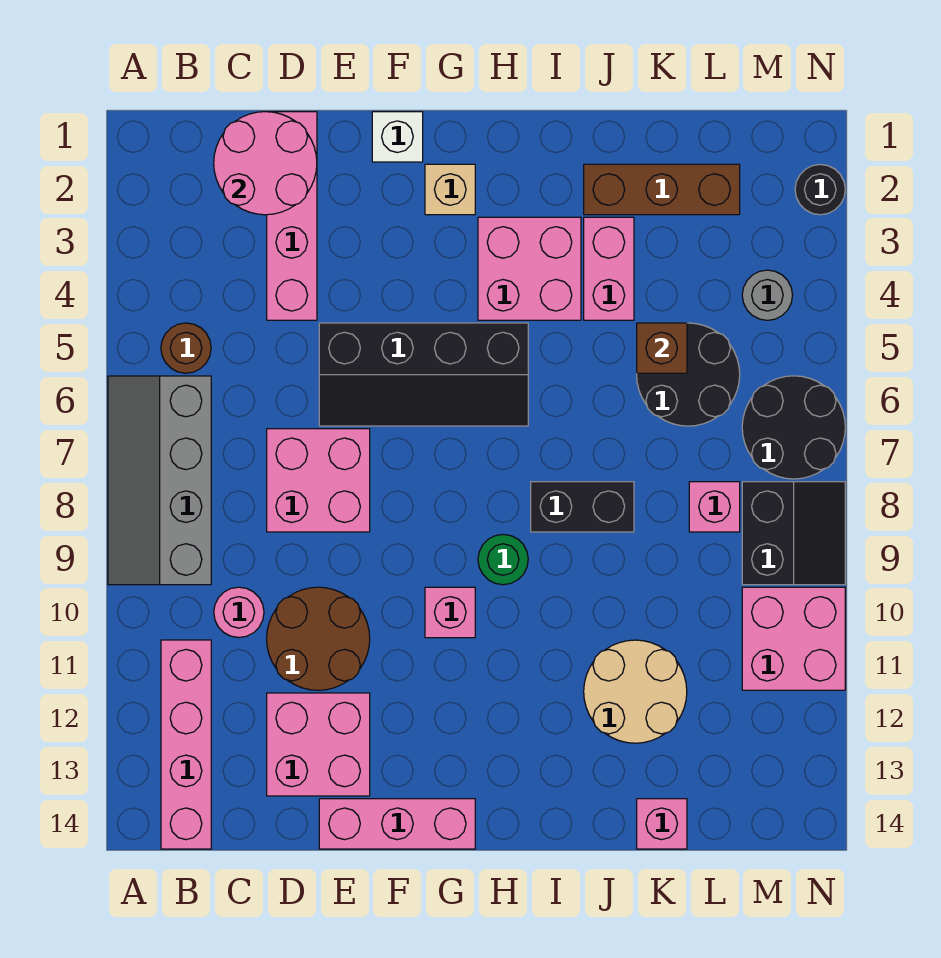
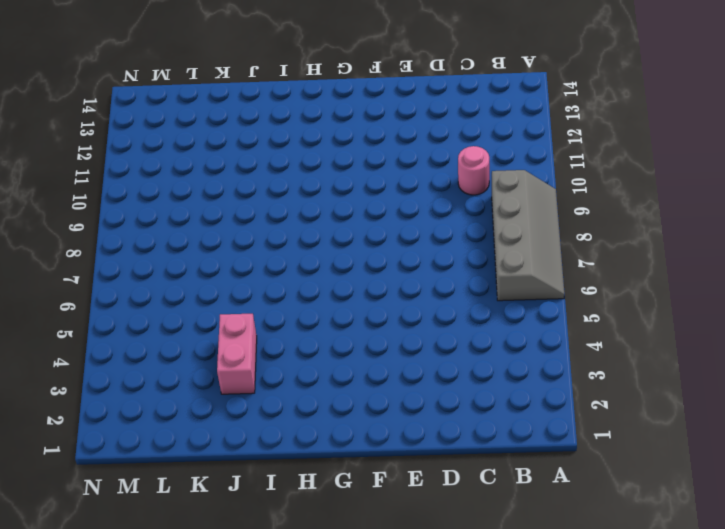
none -> brown 1x1 round brick [161,323,211,373]
none -> pink 1x4 brick [161,640,211,849]
none -> pink 1x4 brick [267,112,317,320]

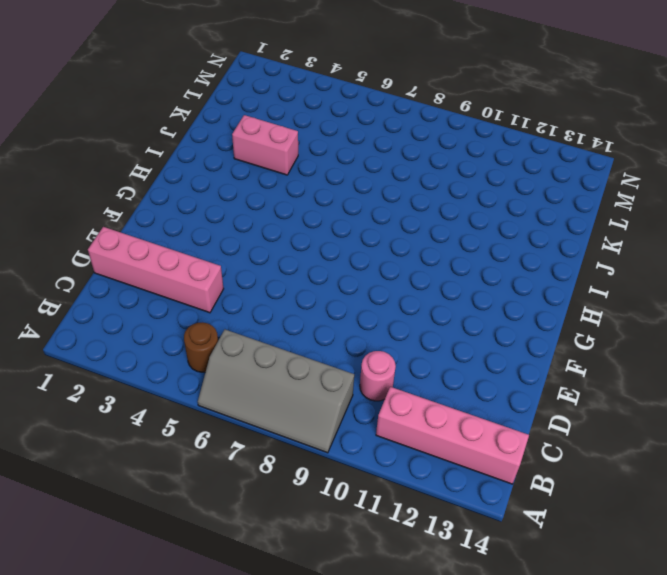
none -> pink 2x2 brick [267,429,370,532]
none -> brown 2x2 round brick [267,587,370,690]
none -> pink 2x2 brick [267,693,370,796]

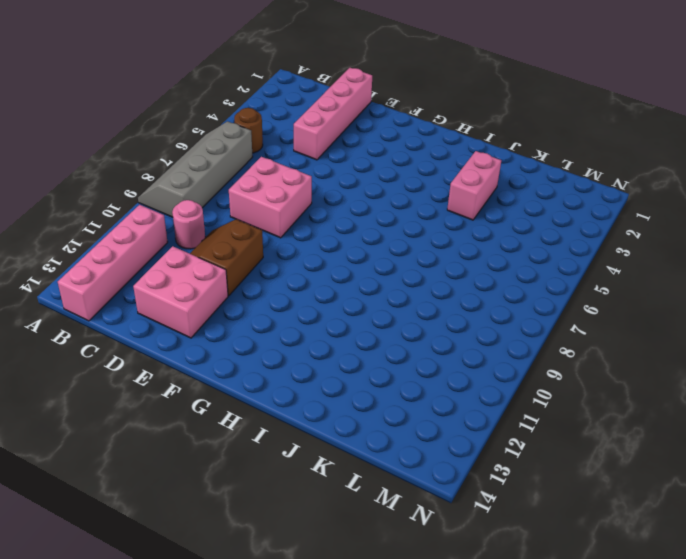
brown 2x2 slope [190,219,263,296] -> brown 2x2 round brick [267,587,370,690]
none -> black 2x4 slope [319,323,528,426]
none -> pink 1x3 brick [319,799,475,849]
none -> white 1x1 brick [372,112,423,162]

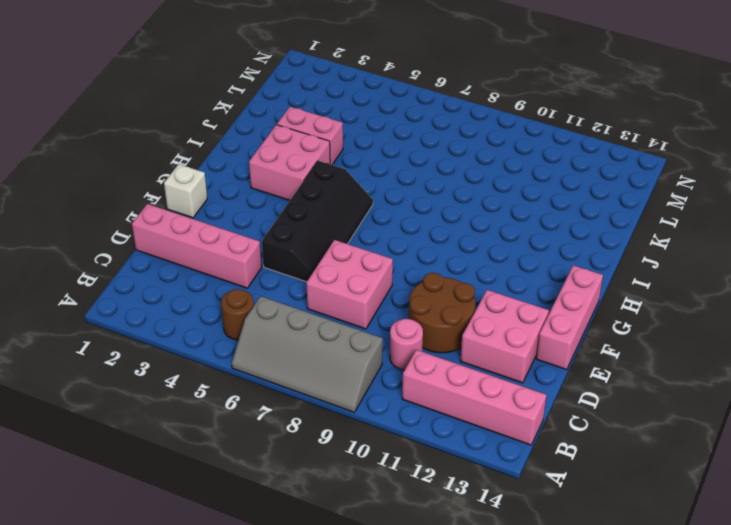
none -> tan 1x1 brick [425,164,475,215]
none -> pink 1x1 brick [425,587,475,638]
none -> green 1x1 round brick [478,534,528,585]

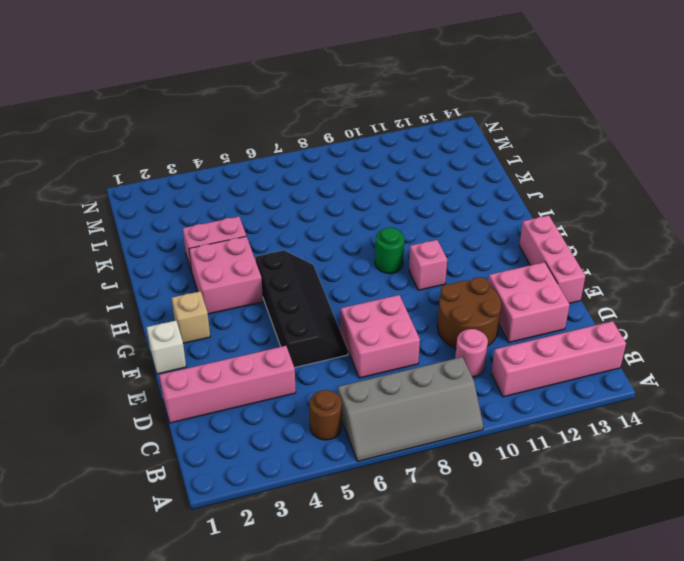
none -> black 1x2 brick [531,482,634,532]
none -> brown 1x3 brick [584,164,740,215]
none -> tan 2x2 round brick [584,640,687,743]

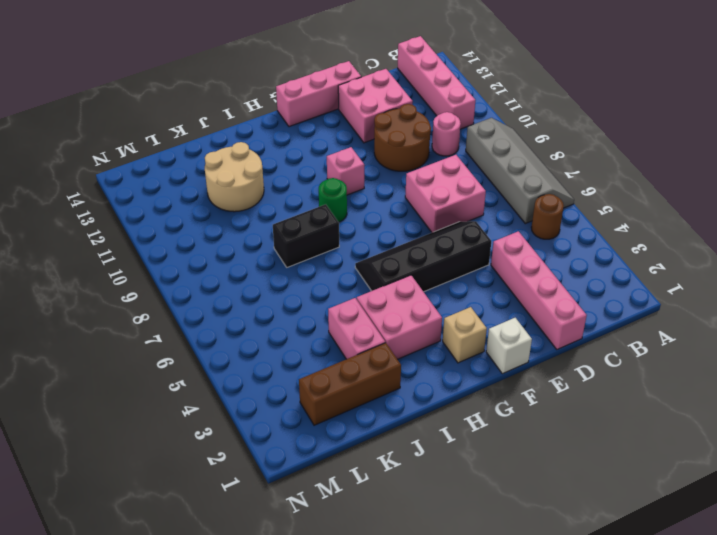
none -> black 2x2 round brick [637,323,740,426]
none -> pink 1x1 brick [637,799,687,849]
none -> pink 1x1 brick [689,482,740,532]

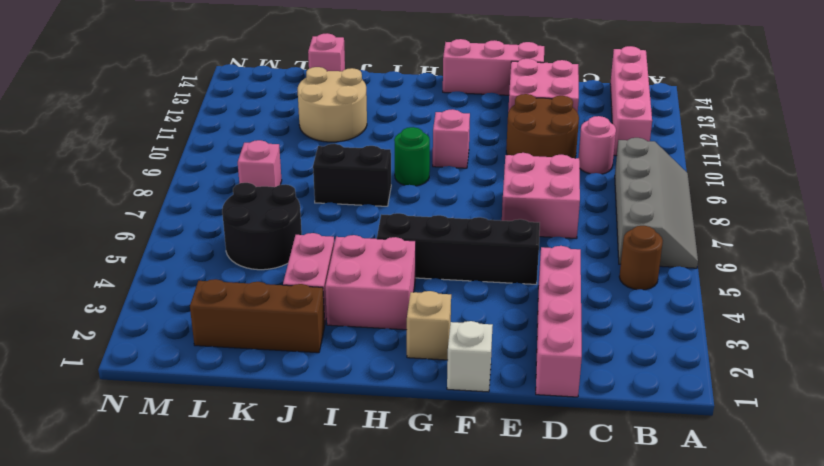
none -> grey 1x1 round brick [742,270,793,320]
none -> black 2x2 round brick [742,376,845,479]
none -> black 2x2 slope [742,482,845,585]

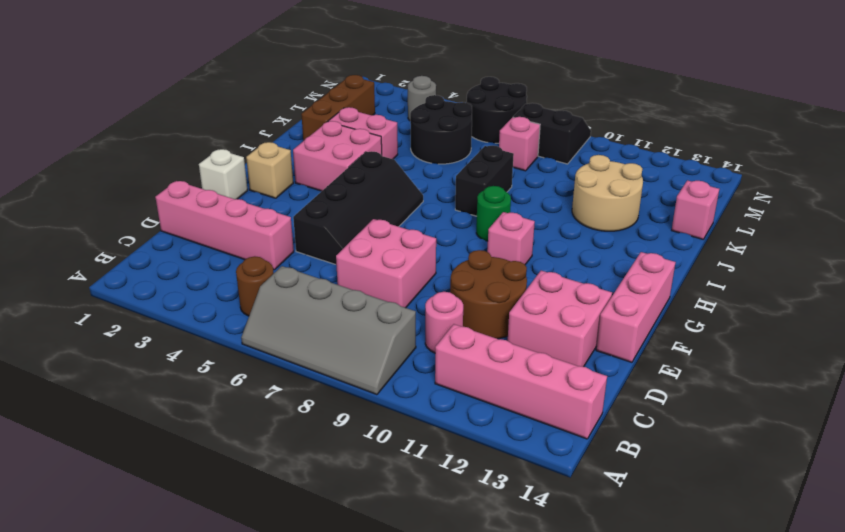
none -> pink 2x2 brick [742,587,845,690]
none -> black 1x1 round brick [795,164,845,215]
none -> pink 2x2 round brick [214,112,317,215]

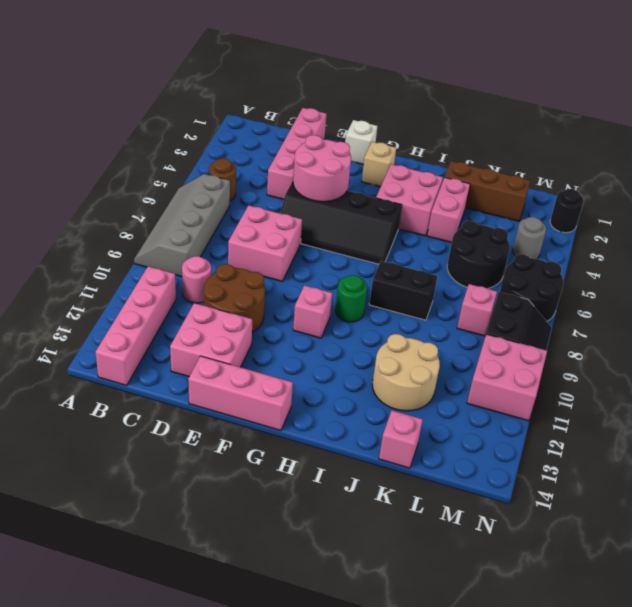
pink 2x2 round brick [293,135,351,202] -> pink 2x2 round brick moved to [214,112,317,215]
none -> brown 1x1 brick [637,323,687,373]

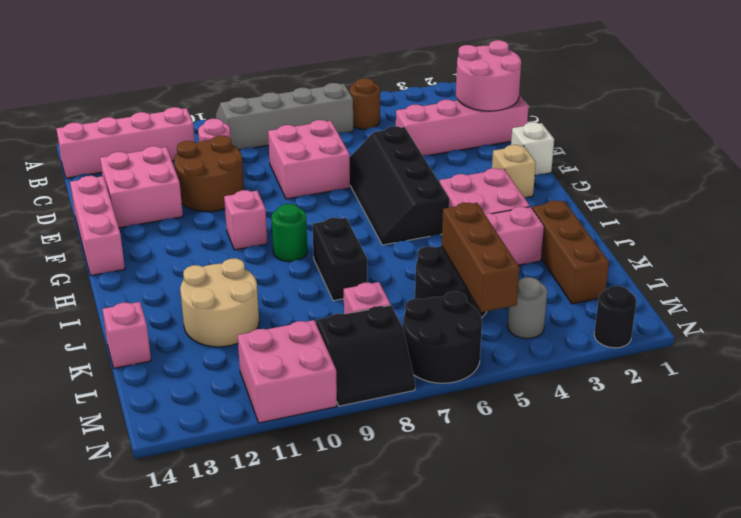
brown 1x3 brick [442,203,519,312] -> brown 1x1 brick [637,323,687,373]

